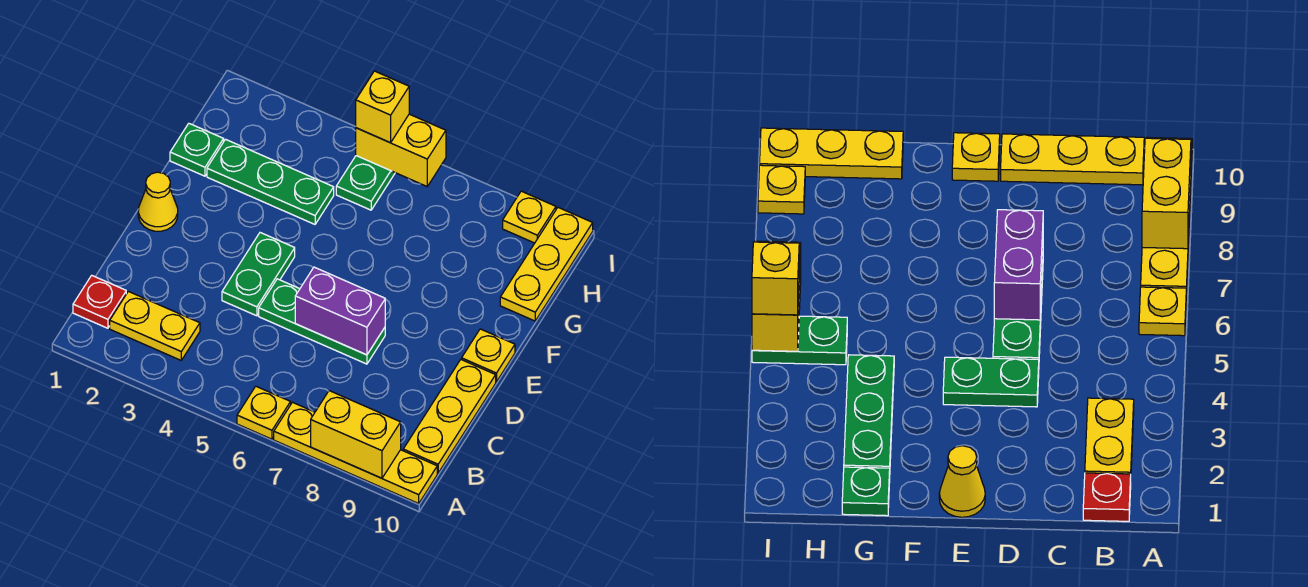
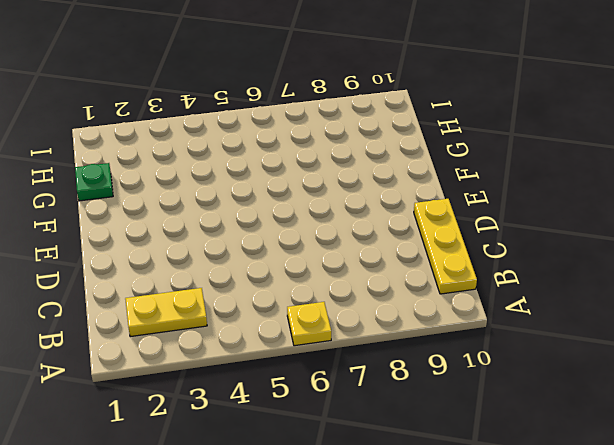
none -> yellow 1x4 plate [274,402,437,504]
none -> red 1x1 plate [73,275,126,328]
none -> green 1x2 plate [222,233,295,316]

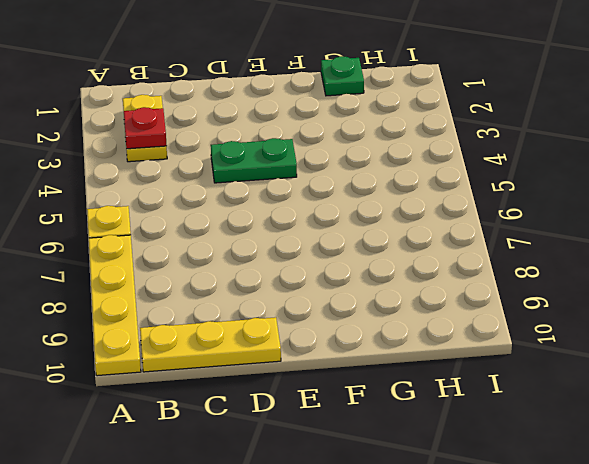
red 1x1 plate [124,107,167,149] -> red 1x1 plate moved to [73,275,126,328]
none -> green 1x3 plate [259,279,385,364]
none -> yellow 1x1 cone [138,172,178,231]
none -> yellow 1x1 plate [462,329,515,382]

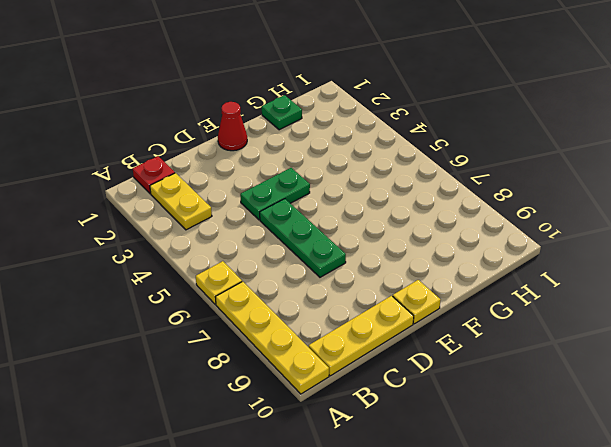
red 1x1 cone [218,102,247,151] -> yellow 1x1 cone [138,172,178,231]
none -> green 1x3 plate [207,139,334,224]
none -> yellow 1x3 plate [500,208,593,321]
none -> green 1x2 plate [336,156,395,210]

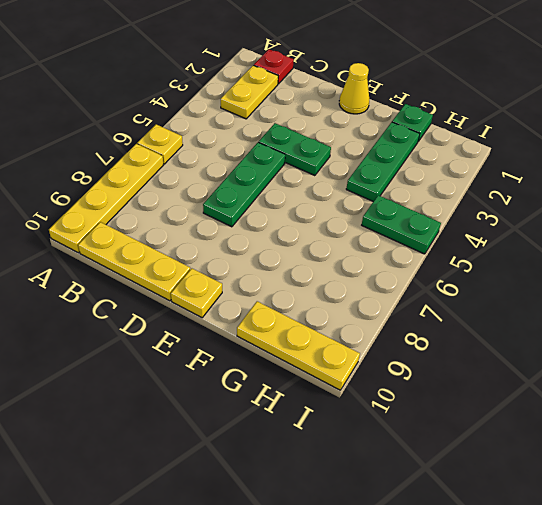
none -> yellow 1x1 plate [503,191,556,243]
none -> yellow 1x2 brick [311,391,401,478]
none -> purple 1x2 brick [295,267,385,355]

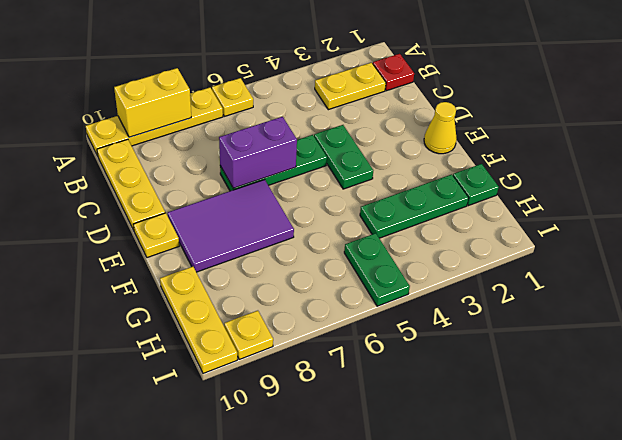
purple 2x3 tile [168,180,294,272] -> none
none -> yellow 1x2 brick [356,114,446,186]
none -> yellow 1x1 brick [356,71,409,143]

